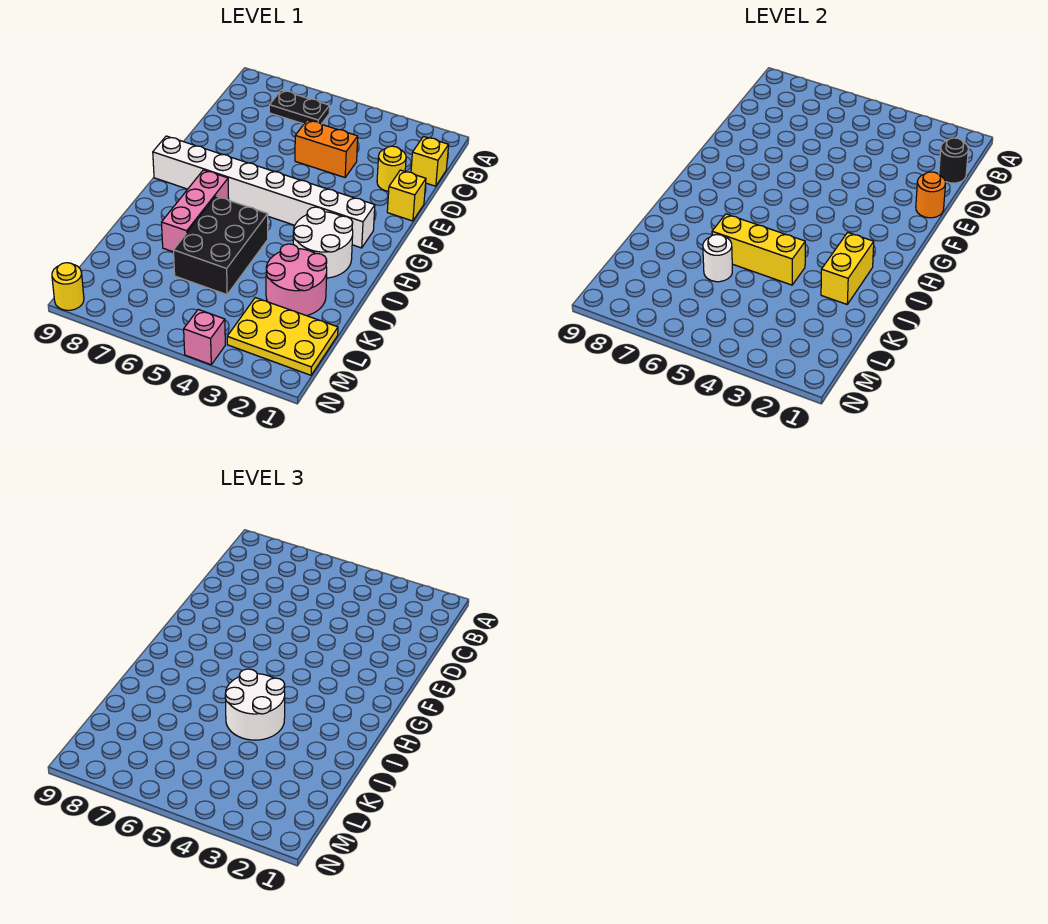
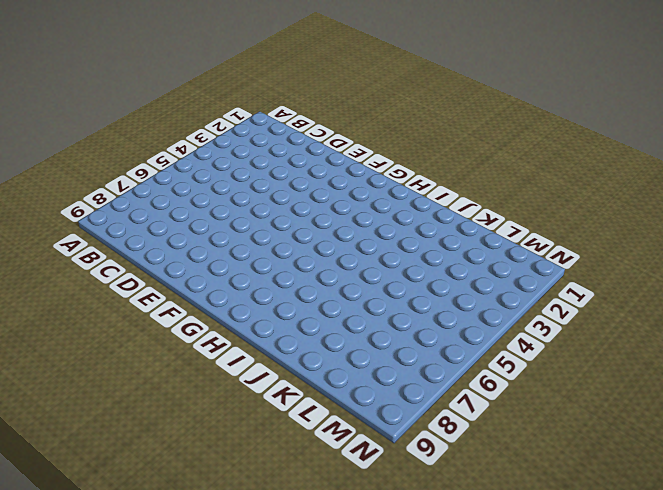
none -> black 1x2 plate [269,90,330,124]
none -> yellow 1x1 brick [411,137,449,186]
none -> yellow 1x1 round brick [377,146,406,191]

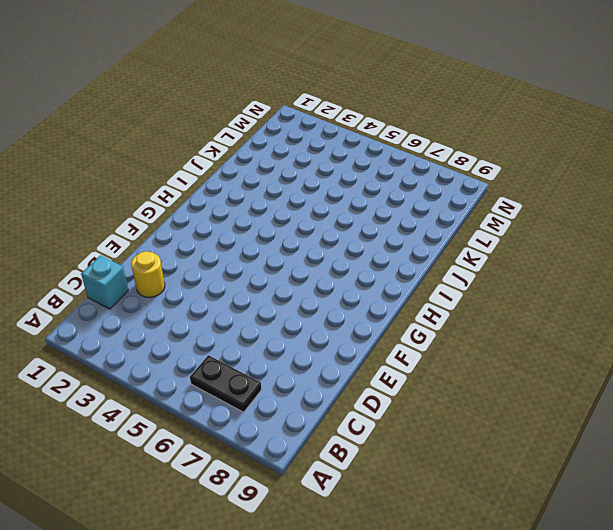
cyan 1x1 brick [81,255,128,309] -> yellow 1x1 brick [411,137,449,186]
none -> orange 1x2 brick [295,120,358,177]
none -> yellow 1x1 brick [387,170,426,221]
none -> white 1x8 brick [153,136,375,248]

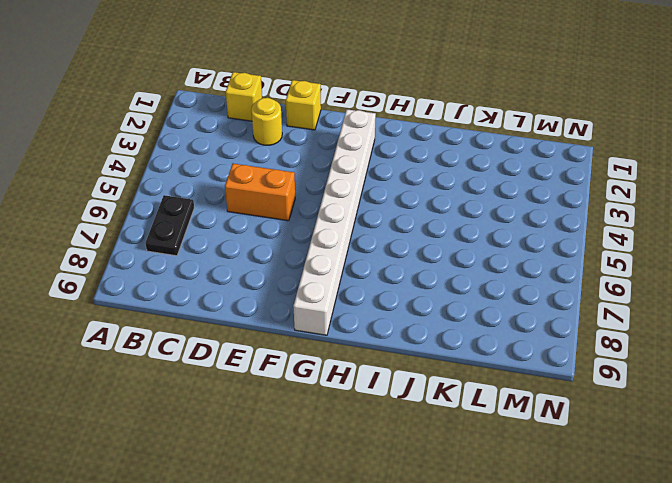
orange 1x2 brick [225,164,295,221] -> orange 1x2 brick turned to [295,120,358,177]
none -> white 2x2 round brick [293,207,353,278]
none -> pink 1x3 brick [161,170,229,252]
none -> black 2x3 brick [174,196,268,295]

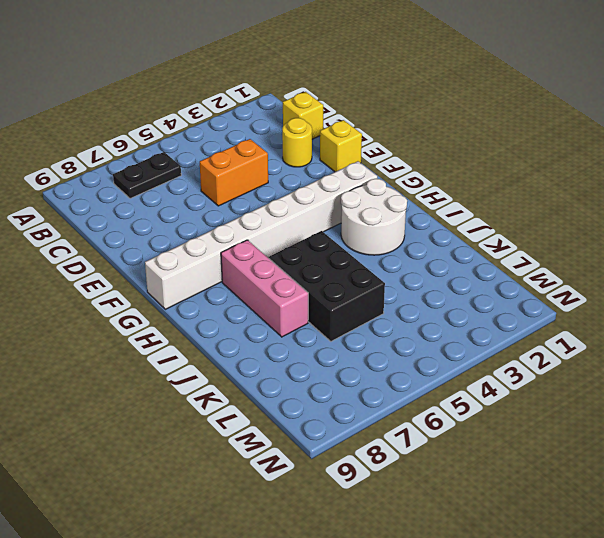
none -> pink 2x2 round brick [266,244,327,316]
none -> yellow 2x3 plate [227,298,338,375]
none -> pink 1x1 brick [184,310,225,365]

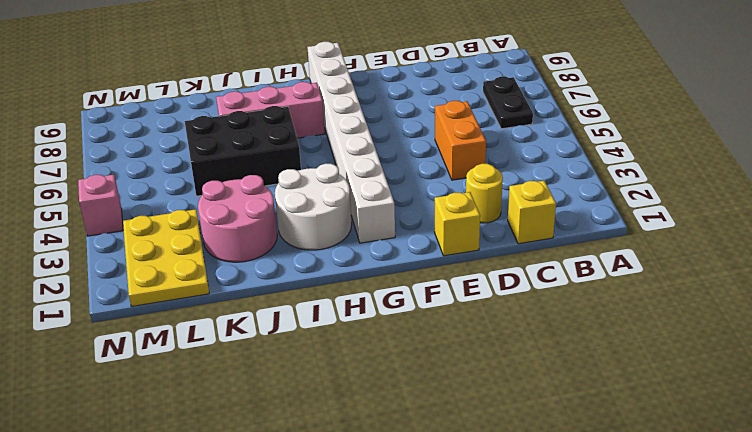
none -> yellow 1x1 round brick [52,263,84,310]
none -> black 1x1 round brick [939,138,968,183]
none -> orange 1x1 round brick [916,172,946,218]

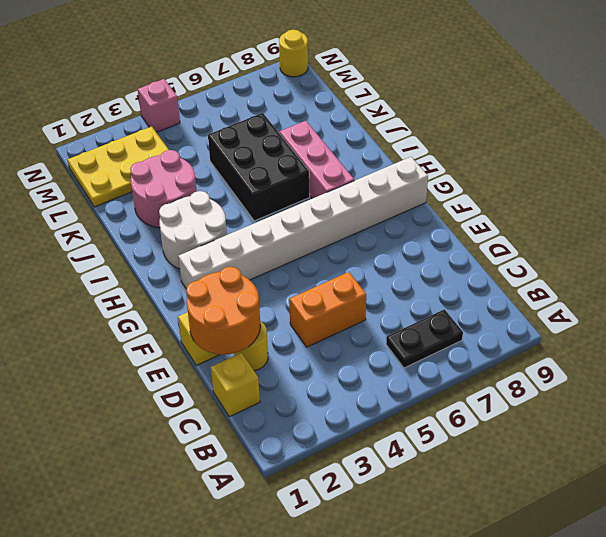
orange 2x2 round brick [186,267,260,355] -> orange 1x1 round brick [916,172,946,218]
none -> black 1x1 round brick [939,138,968,183]
none -> yellow 1x2 brick [821,232,874,304]
none -> yellow 1x3 brick [712,214,805,285]

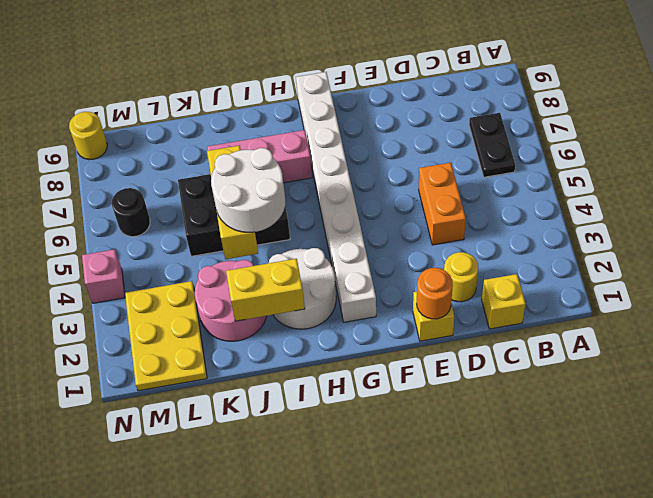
black 1x1 round brick [112,188,150,237] -> black 1x1 round brick moved to [939,138,968,183]
none -> white 1x1 round brick [703,235,732,282]

